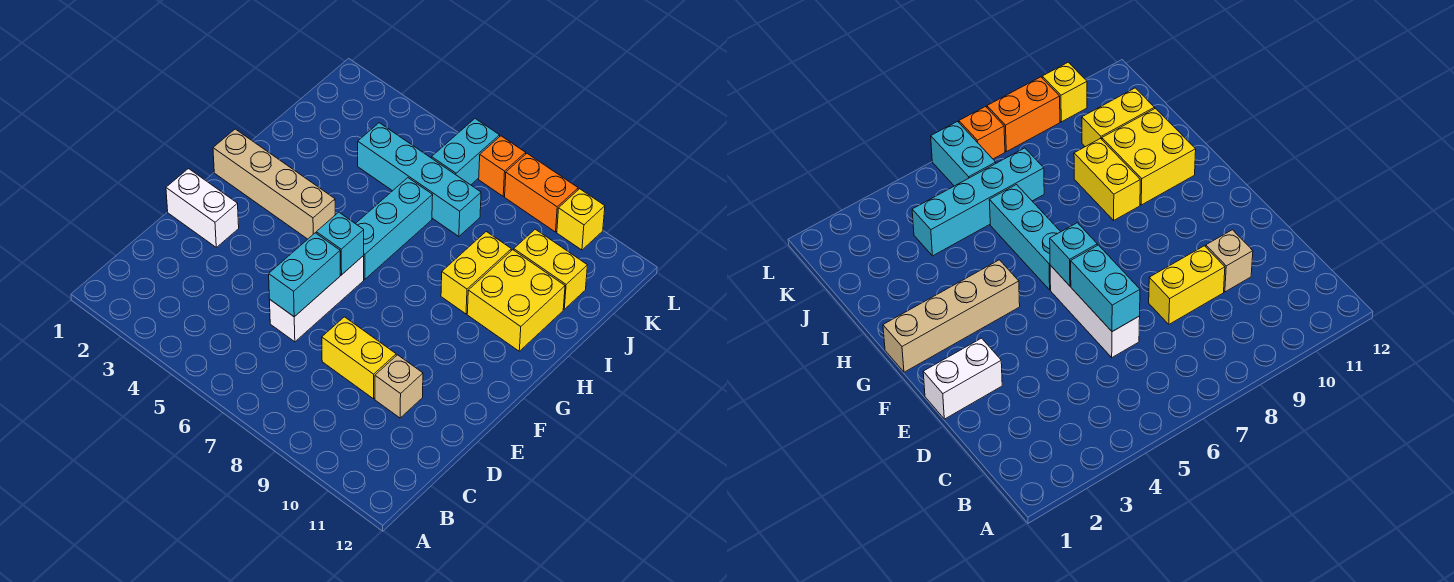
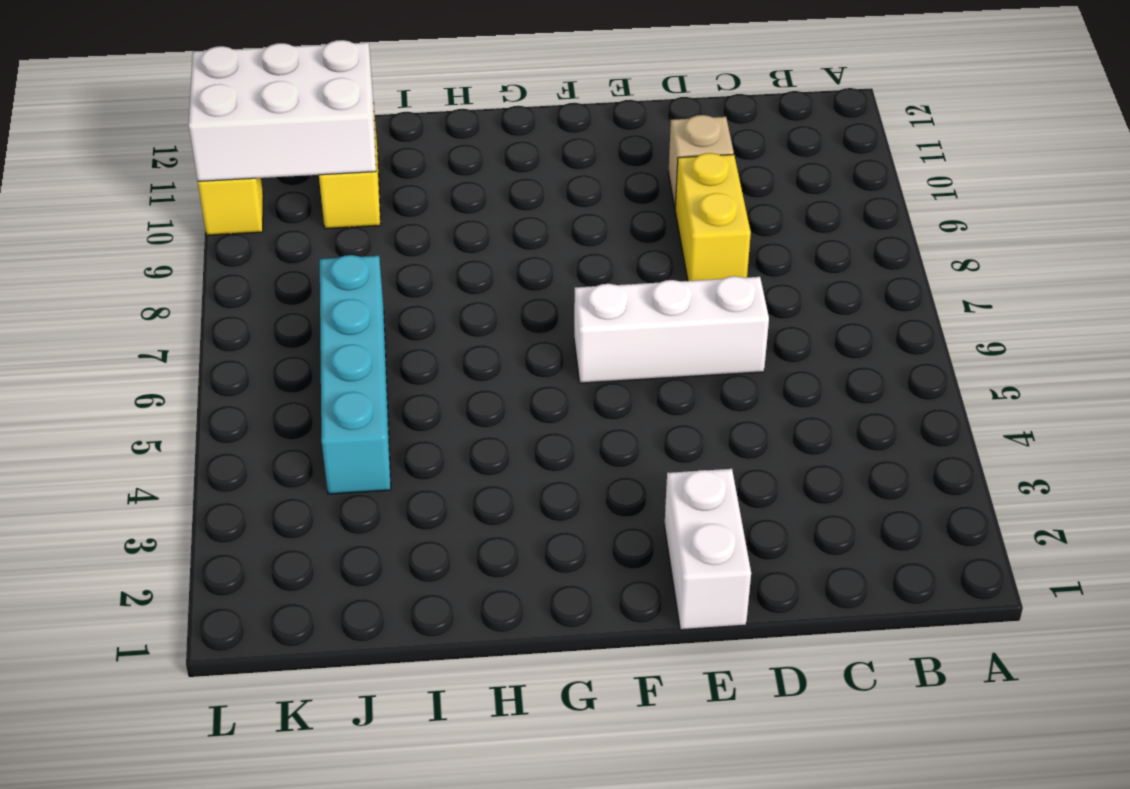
white 2x3 brick [189,40,376,181] -> none
none -> tan 1x4 brick [213,129,335,239]
none -> cyan 1x3 brick [356,178,433,279]
none -> yellow 1x2 brick [441,232,511,314]

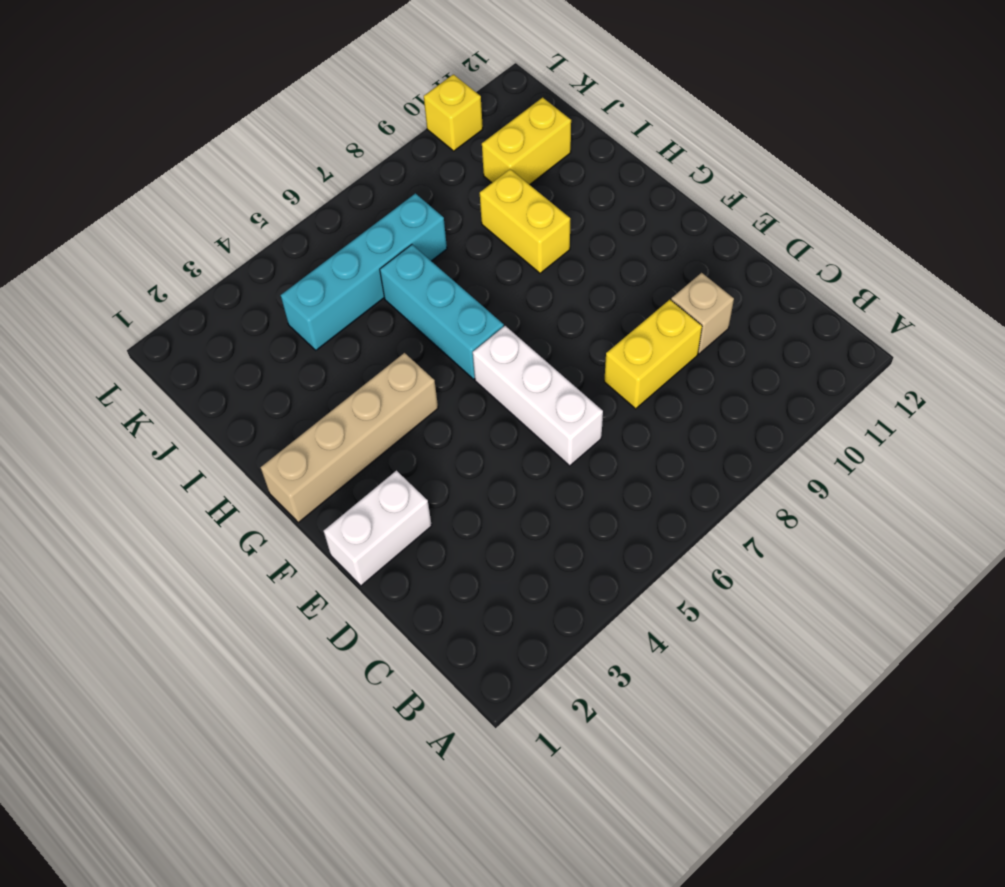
none -> yellow 2x2 brick [467,250,565,351]
none -> cyan 1x2 brick [431,119,500,185]
none -> orange 1x1 brick [479,136,526,196]

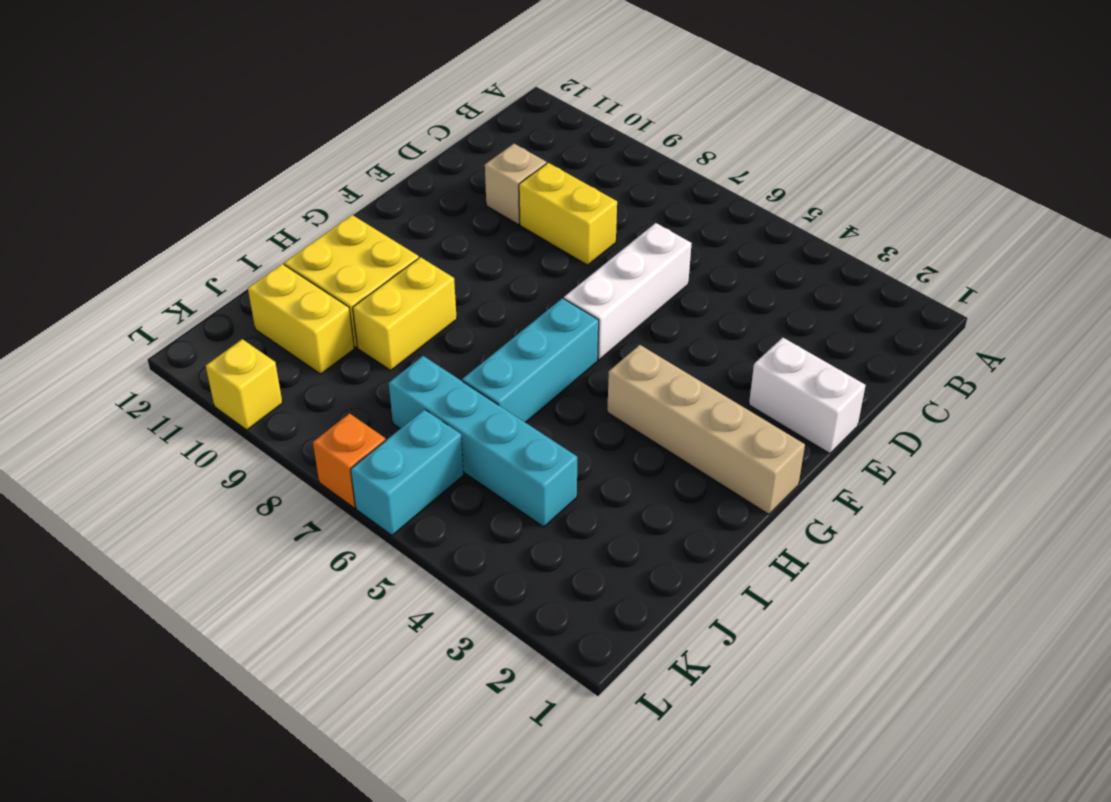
none -> orange 1x2 brick [505,154,578,232]
none -> cyan 1x2 brick [269,233,340,317]
none -> cyan 1x1 brick [316,212,364,275]

